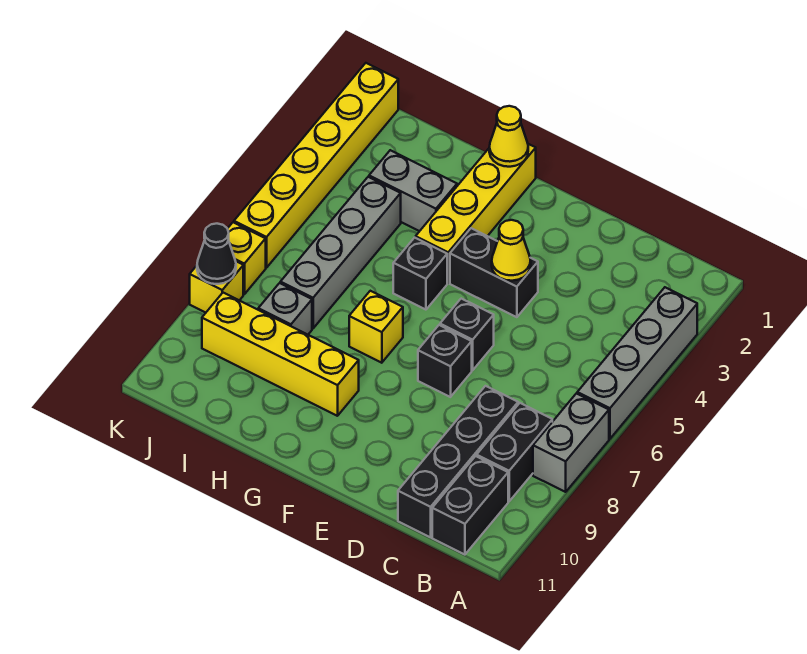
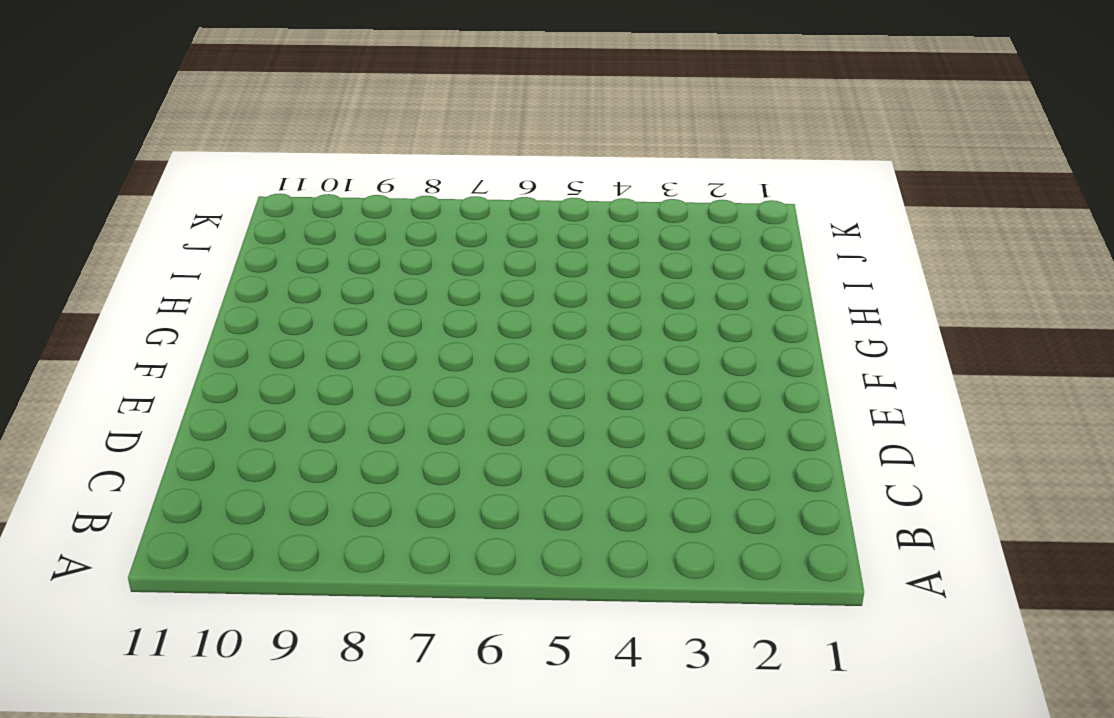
none -> grey 1x4 brick [577,287,697,439]
none -> grey 1x2 brick [533,393,609,492]
none -> black 1x2 brick [477,403,552,501]

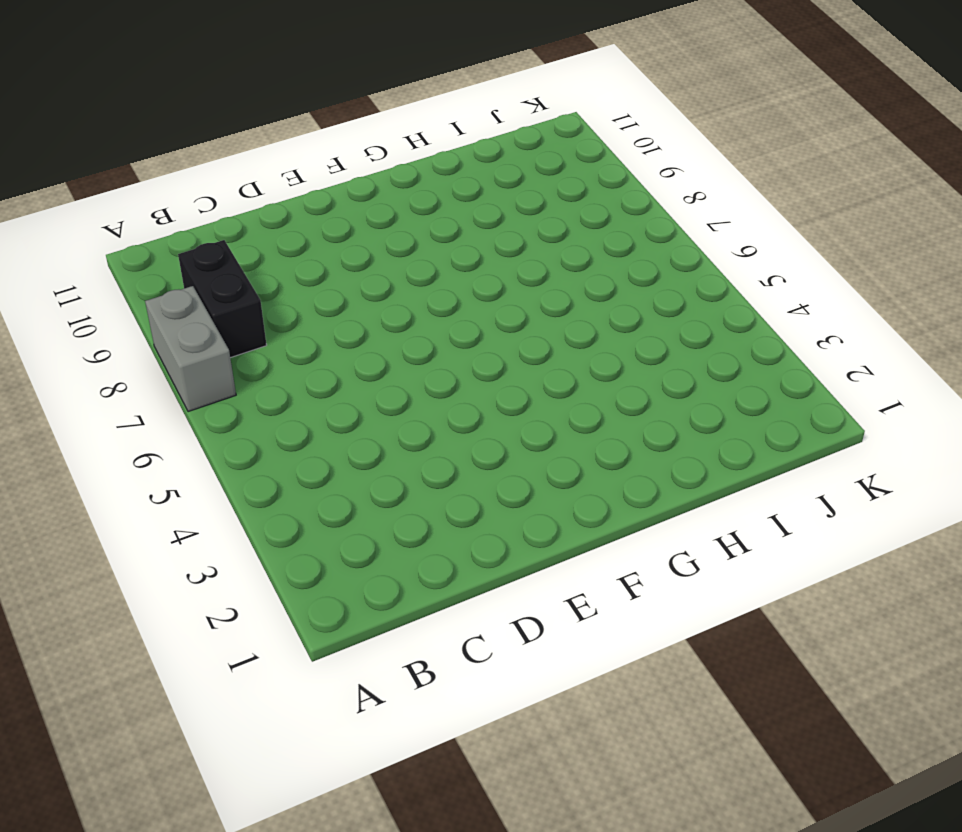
none -> grey 1x4 brick [577,287,697,439]
none -> black 1x2 brick [432,456,508,555]
none -> black 1x4 brick [398,386,518,537]

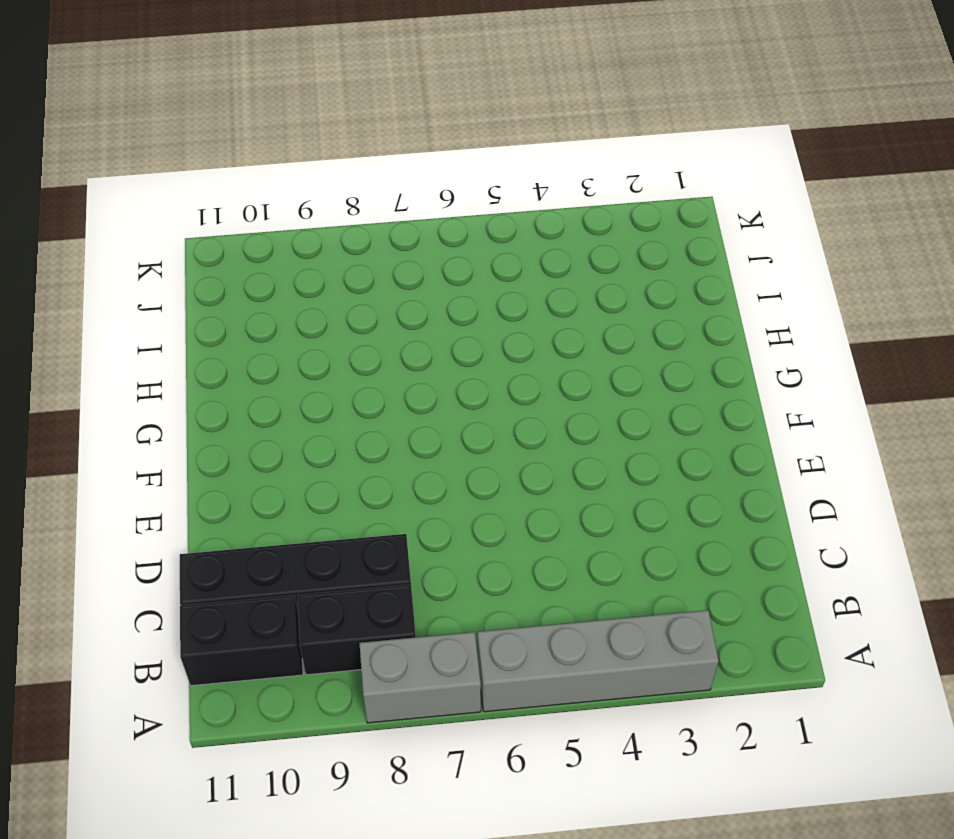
none -> black 1x2 brick [450,228,538,317]
none -> black 1x1 brick [440,299,494,370]
none -> black 1x1 brick [418,325,472,397]

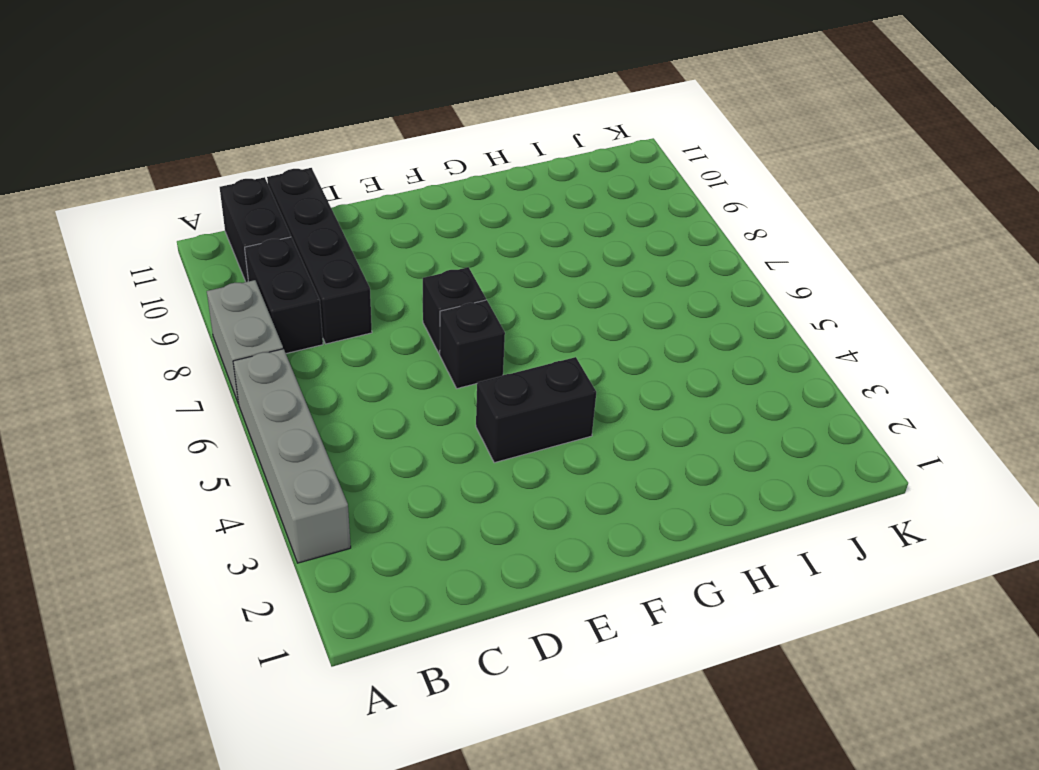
none -> yellow 1x4 brick [416,144,536,283]
none -> black 1x1 brick [393,238,447,310]
none -> yellow 1x1 brick [349,291,403,363]

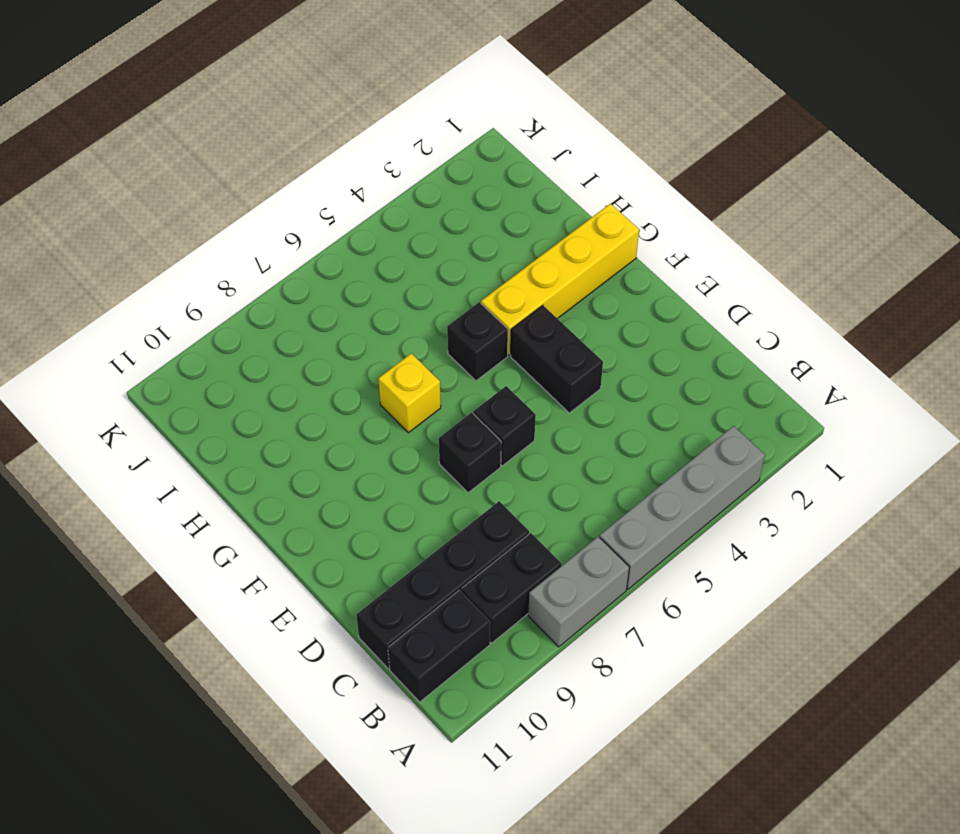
none -> yellow 1x4 brick [202,293,359,416]
none -> grey 1x2 brick [369,150,457,231]
none -> grey 1x4 brick [280,177,401,328]

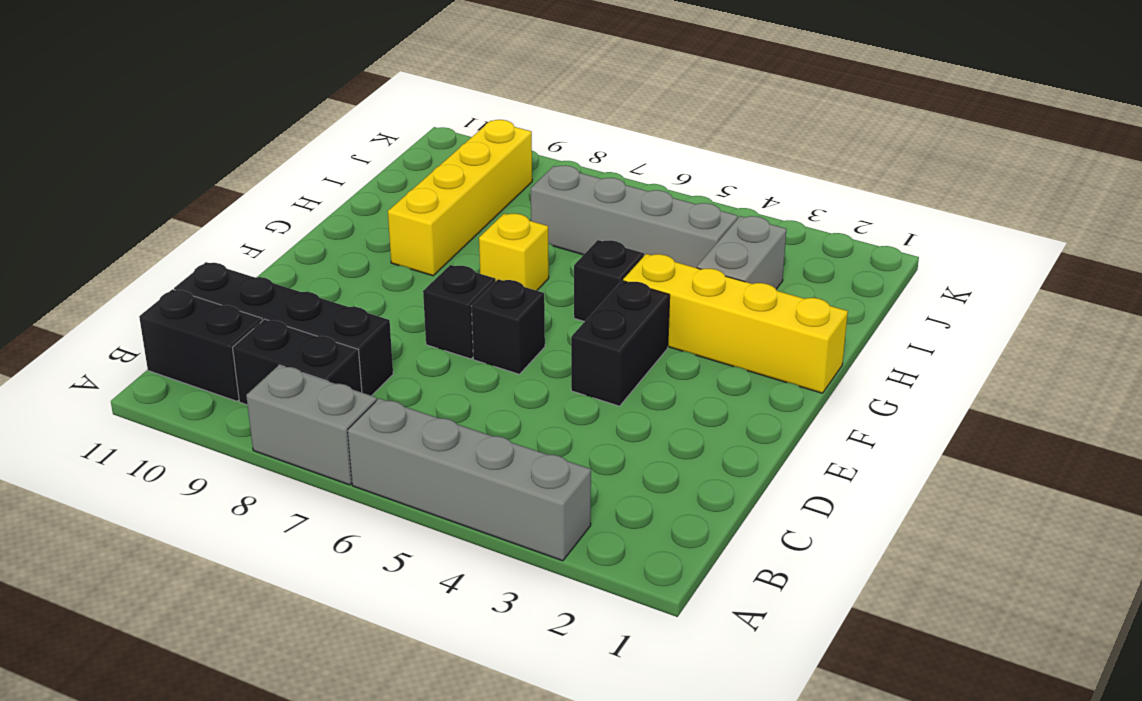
none -> grey 1x1 brick [258,283,312,335]
none -> yellow 1x6 brick [234,63,398,268]
none -> yellow 1x1 brick [228,222,266,294]

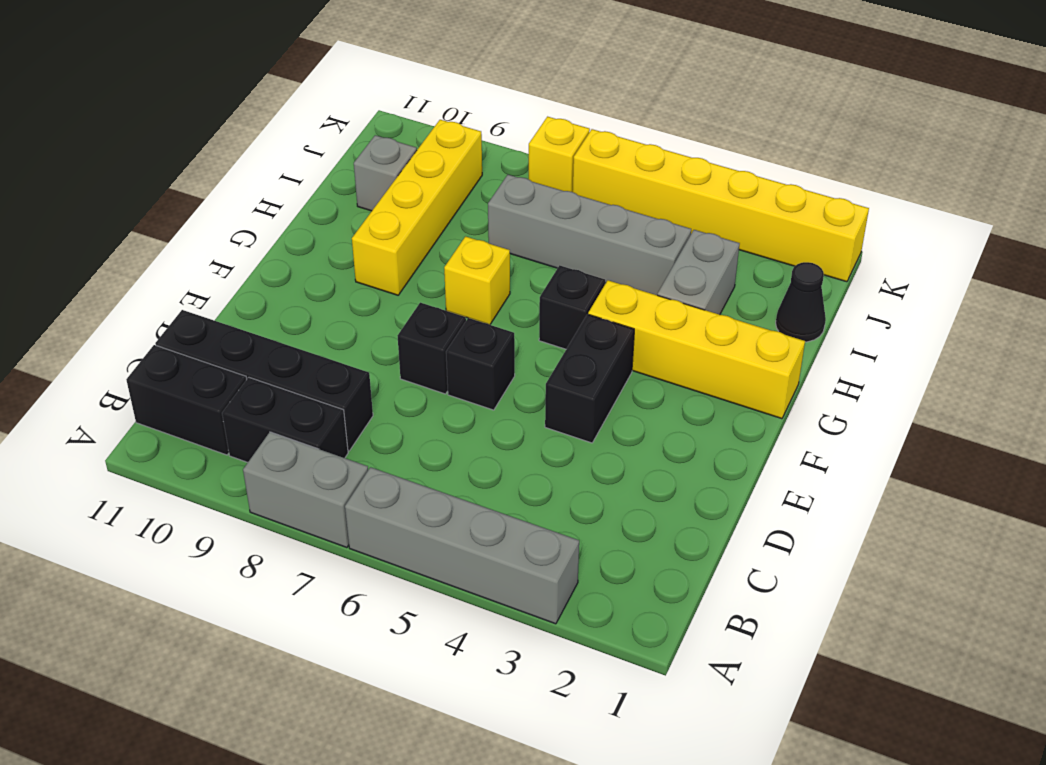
black 1x1 cone [776,262,826,342] -> black 1x1 cone moved to [197,224,236,284]
grey 1x1 brick [354,135,417,211] -> grey 1x1 brick moved to [258,283,312,335]
none -> yellow 1x1 brick [190,261,243,313]
none -> yellow 1x1 cone [492,220,531,281]
none -> yellow 1x1 cone [489,106,528,167]

